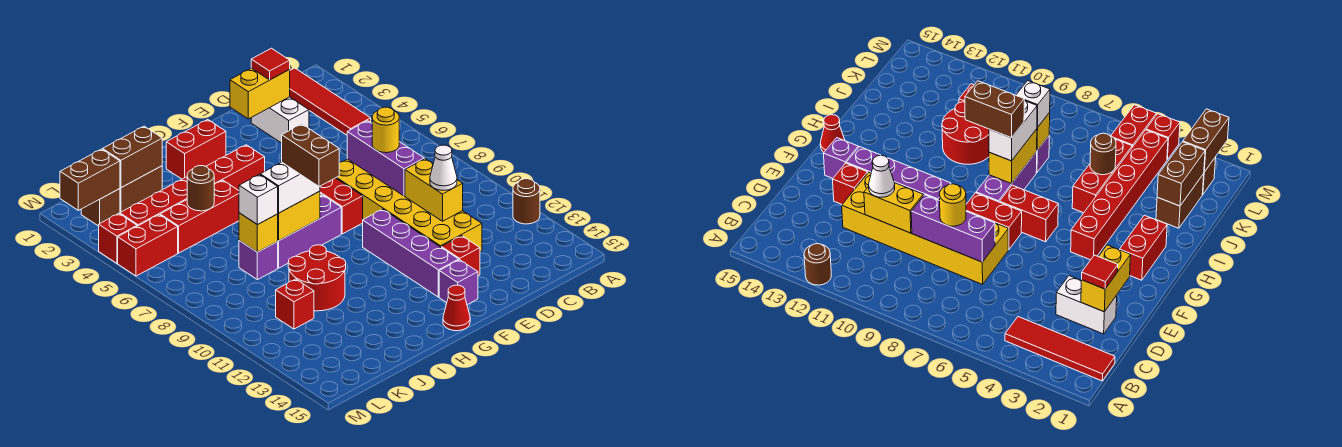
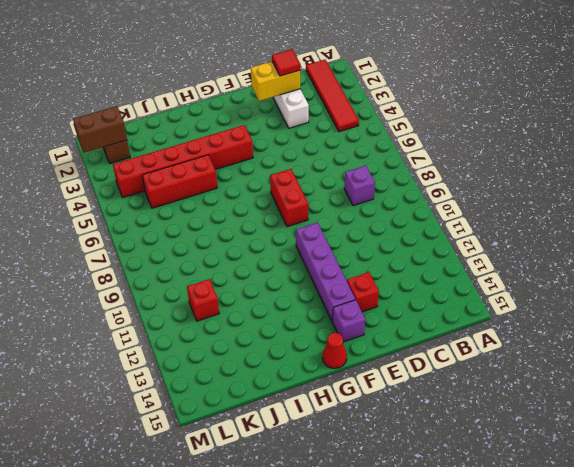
purple 1x1 brick [344,166,375,206] -> purple 1x1 brick moved to [239,241,278,280]
none -> brown 1x1 round brick [513,179,540,224]
none -> yellow 2x6 brick [336,159,482,252]
none -> red 1x2 brick [166,120,226,179]
none -> red 1x2 brick [1000,185,1058,242]

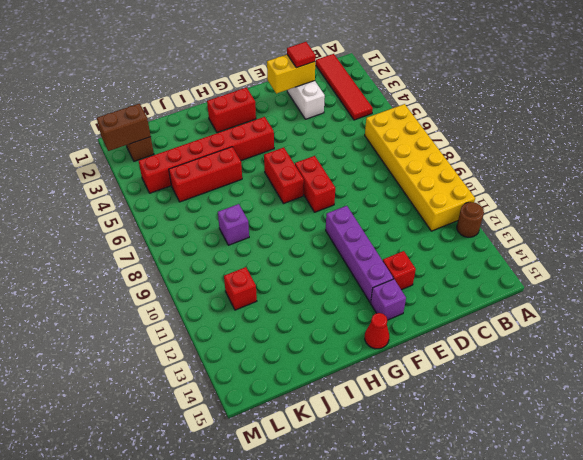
yellow 2x6 brick [365,104,475,231] -> yellow 2x6 brick moved to [336,159,482,252]
none -> purple 1x3 brick [277,196,341,268]
none -> red 2x2 round brick [288,245,346,311]
none -> brown 1x2 brick [120,166,162,212]
none -> red 1x2 brick [118,215,178,276]

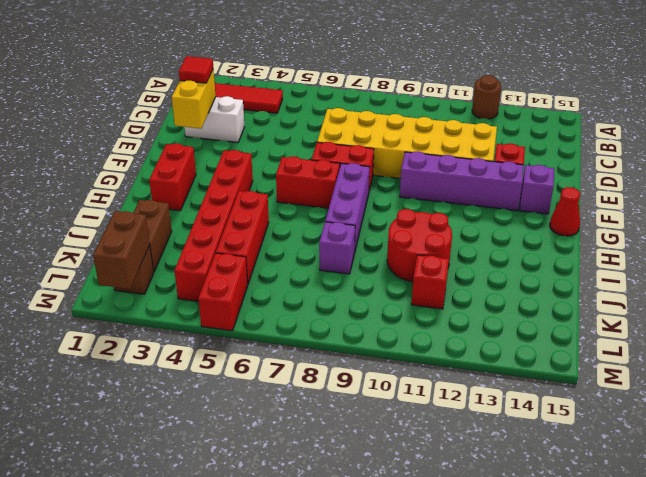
none -> red 1x1 brick [99,213,137,263]
none -> purple 1x3 brick [347,121,424,196]
none -> yellow 1x2 brick [405,159,463,221]
none -> yellow 1x2 brick [278,191,320,241]

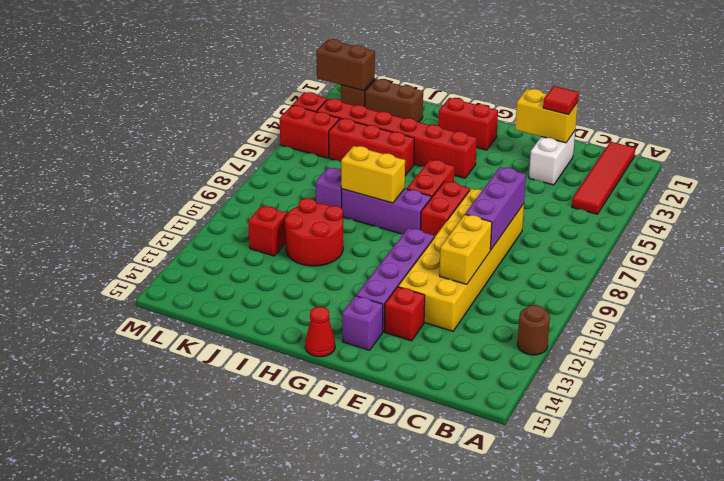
none -> brown 1x2 brick [103,126,162,188]
none -> brown 1x1 round brick [187,166,214,211]
none -> yellow 1x1 brick [239,213,278,252]
none -> yellow 1x1 round brick [372,107,399,153]

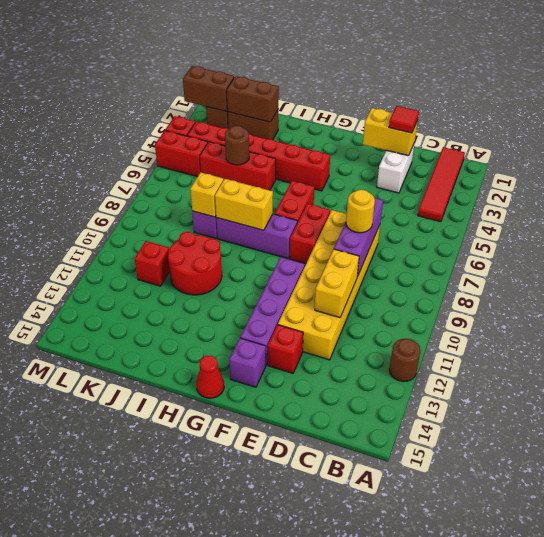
none -> red 1x2 brick [166,120,226,179]
none -> white 1x1 cone [430,145,457,190]
none -> white 1x2 brick [260,162,320,213]
none -> white 1x1 brick [239,174,278,225]

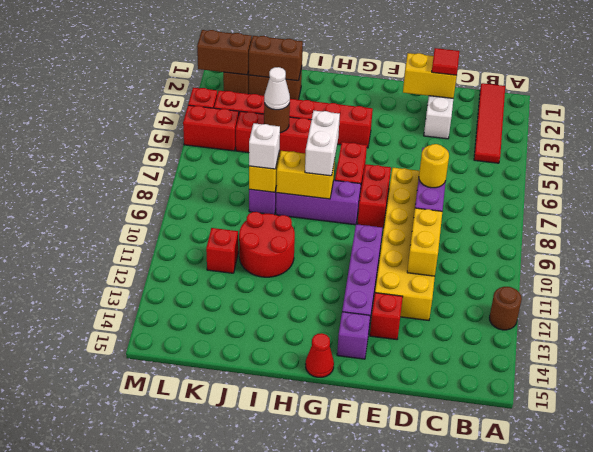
white 1x2 brick [305,111,340,176] -> white 1x2 brick turned to [260,162,320,213]
white 1x1 cone [264,67,290,110] -> white 1x1 cone moved to [430,145,457,190]
none -> red 1x2 brick [166,120,226,179]
none -> brown 1x2 brick [282,124,339,187]

